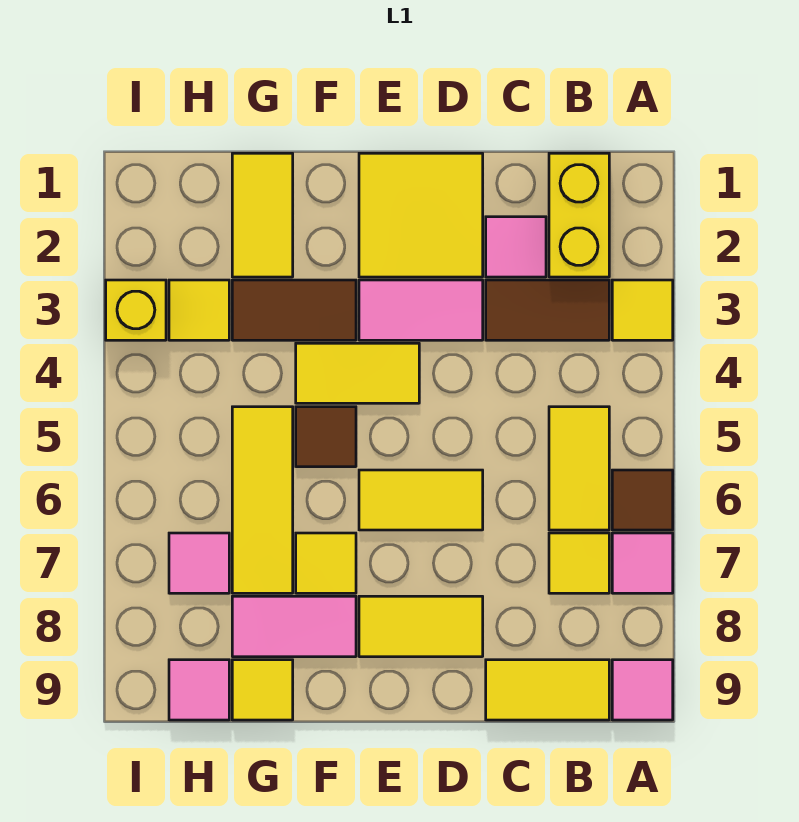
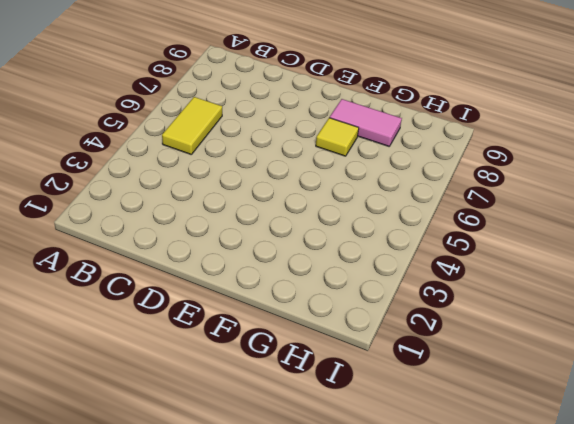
none -> yellow 1x1 tile [612,280,673,340]
none -> brown 1x1 tile [612,470,673,530]
none -> pink 1x1 tile [612,533,673,593]

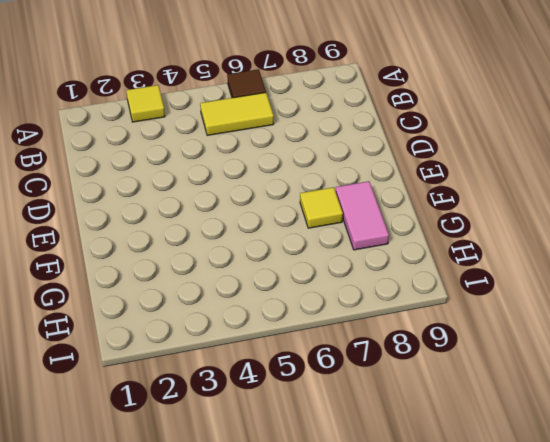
none -> pink 1x1 tile [612,533,673,593]
none -> pink 1x1 tile [612,660,673,720]
none -> yellow 1x2 brick [549,153,609,277]

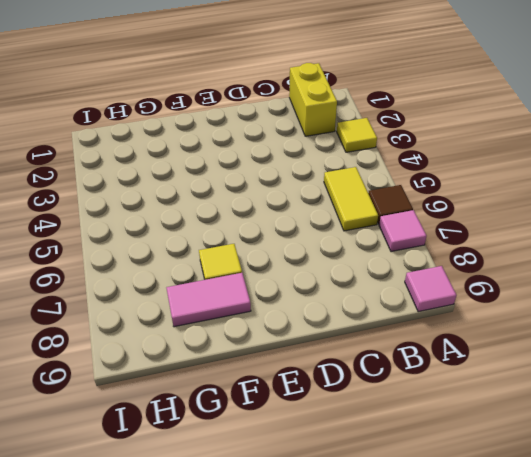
none -> brown 1x2 tile [486,280,609,340]
none -> yellow 1x1 tile [549,533,609,593]
none -> yellow 1x2 tile [486,660,609,720]

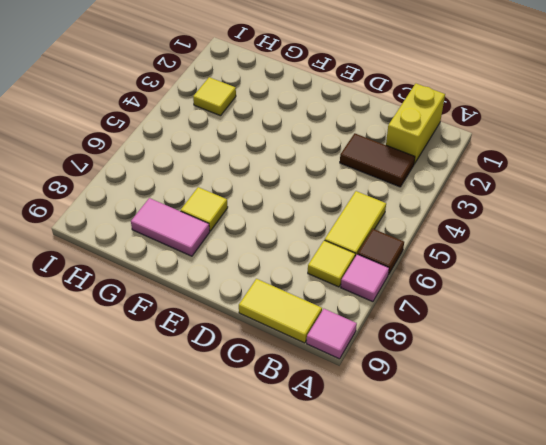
none -> yellow 1x1 tile [612,280,673,340]
none -> pink 1x1 tile [486,217,546,277]
none -> yellow 2x2 tile [359,153,483,277]

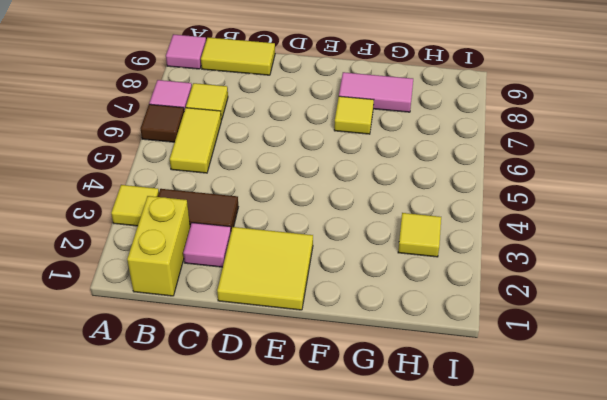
none -> pink 1x2 tile [359,280,483,340]
none -> yellow 1x2 tile [359,470,483,530]
none -> yellow 1x2 tile [359,596,483,657]

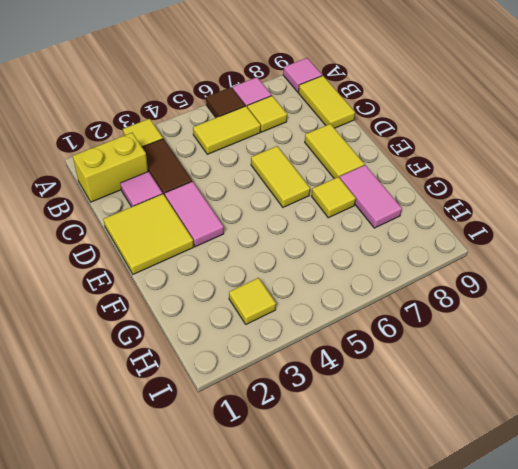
none -> yellow 1x2 tile [296,343,419,403]
none -> brown 1x2 tile [232,280,356,340]
none -> brown 1x1 tile [296,407,356,467]

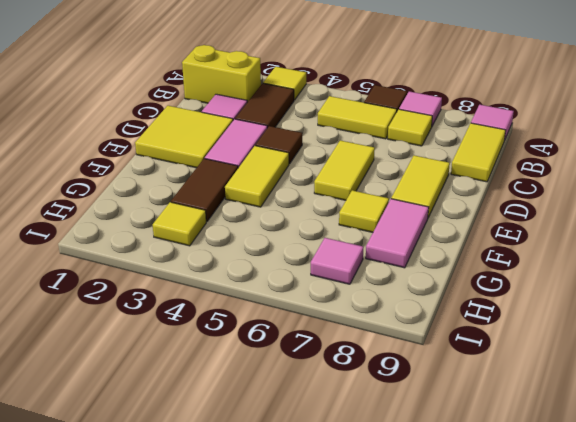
brown 1x1 tile [255,126,302,164] -> brown 1x1 tile moved to [296,407,356,467]
none -> yellow 1x2 tile [232,153,293,277]
none -> yellow 1x3 tile [232,407,293,593]
none -> yellow 1x1 tile [232,660,293,720]

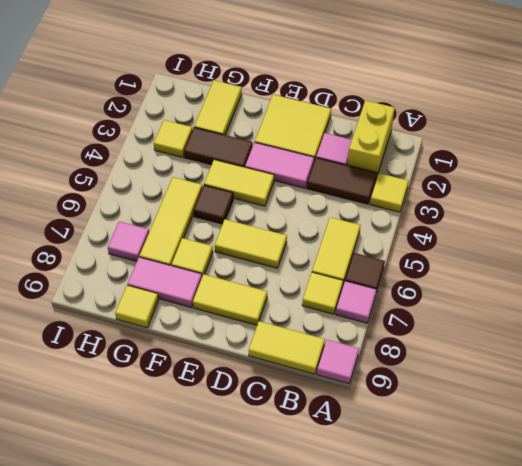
none -> pink 1x1 tile [169,660,229,720]
none -> yellow 1x1 brick [106,280,166,340]

